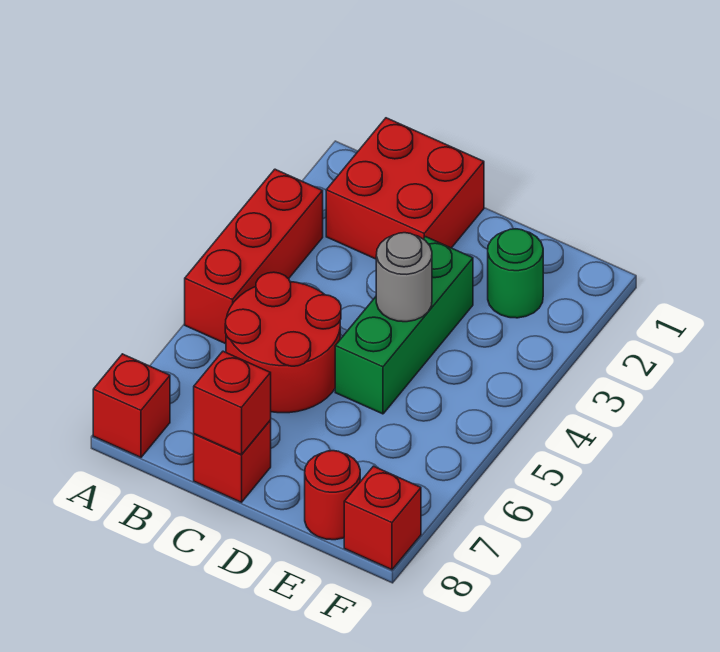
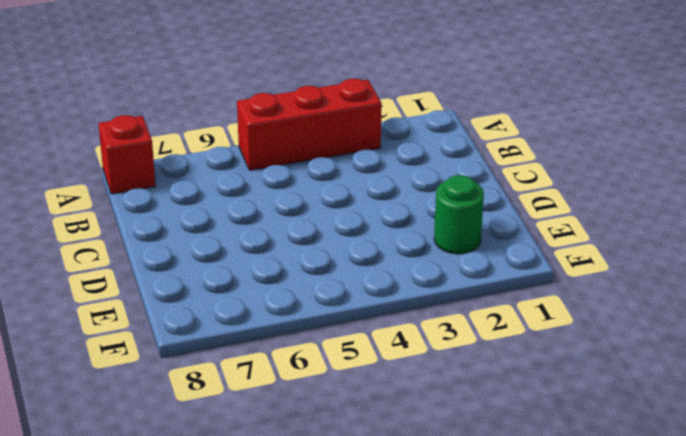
none -> red 2x2 brick [326,118,484,259]
none -> red 2x2 round brick [225,272,341,413]

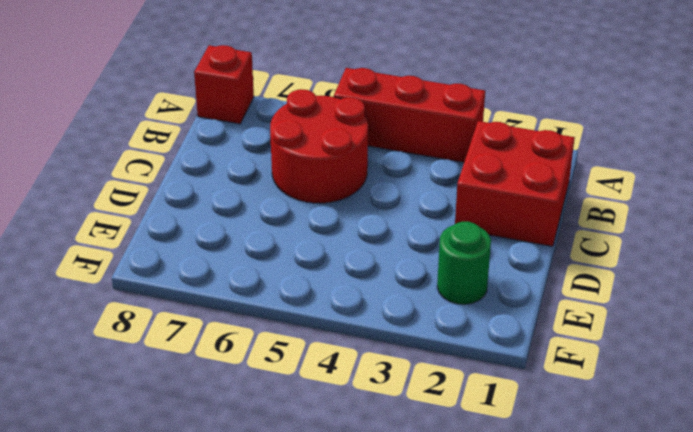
none -> red 1x1 brick [194,421,271,502]
none -> green 1x3 brick [335,237,473,414]

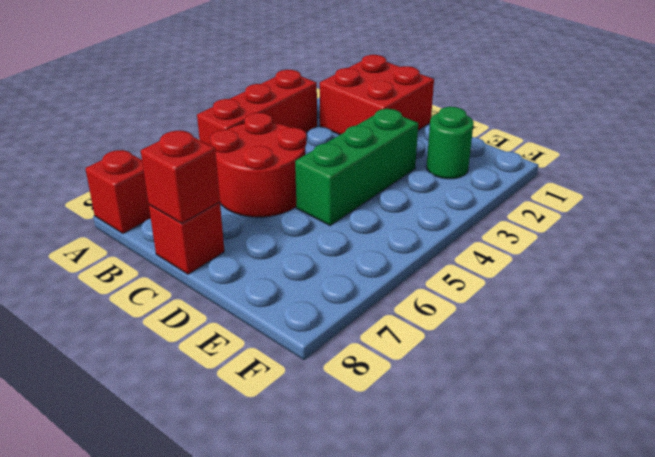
none -> red 1x1 round brick [305,451,360,540]
none -> red 1x1 brick [344,466,421,570]

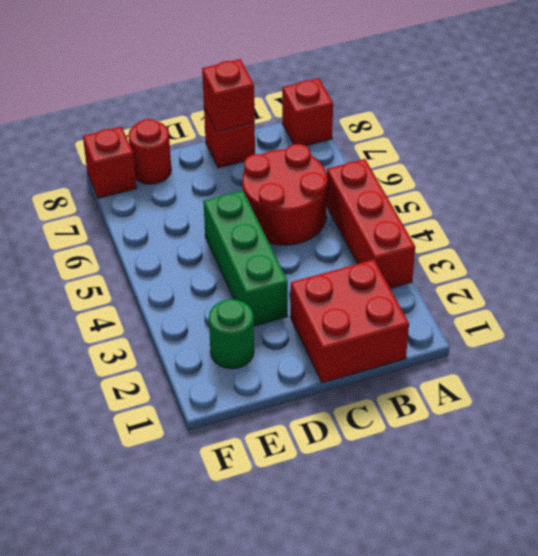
none -> grey 1x1 round brick [376,233,432,322]

